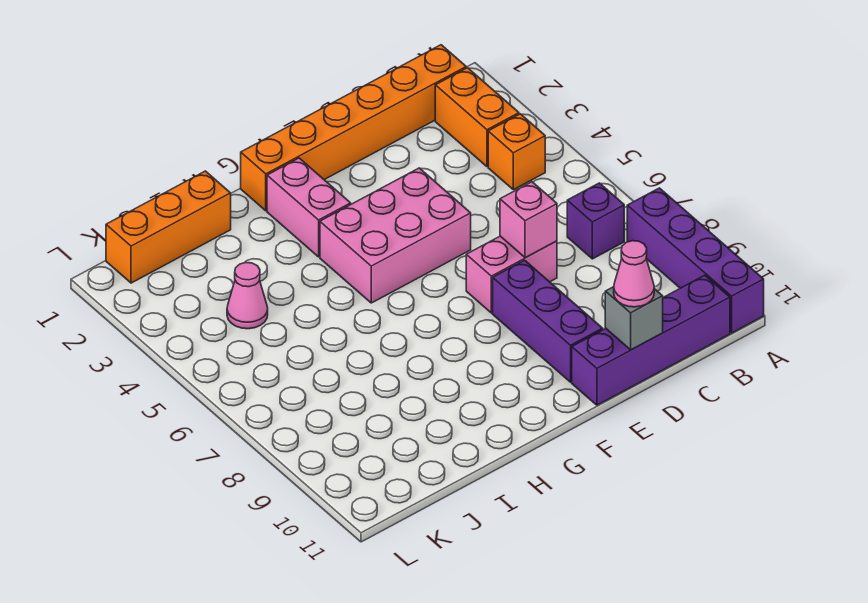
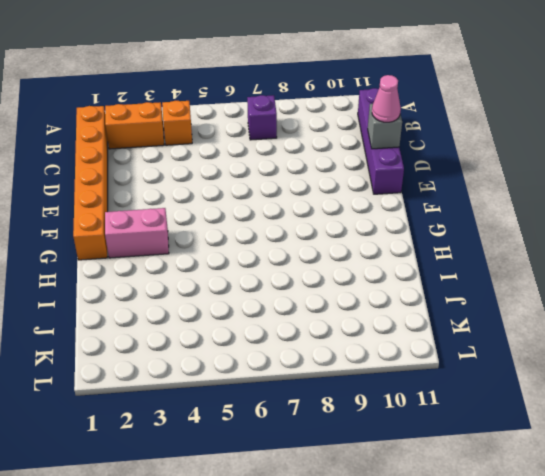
none -> purple 1x4 brick [627,188,764,333]
none -> pink 1x2 brick [466,236,557,313]
none -> pink 2x3 brick [320,168,471,303]

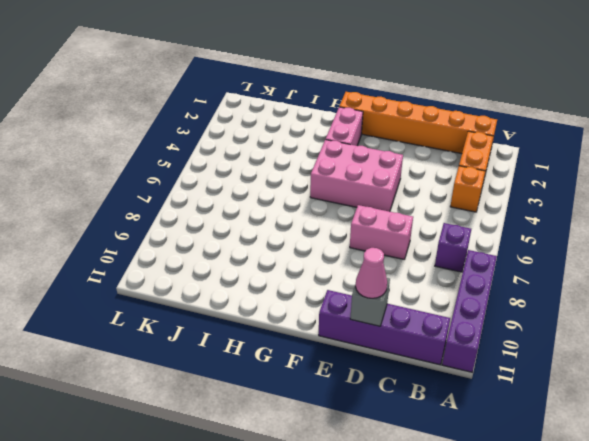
none -> purple 1x3 brick [493,260,603,382]
none -> orange 1x3 brick [106,171,231,283]
none -> pink 1x1 cone [227,262,268,329]

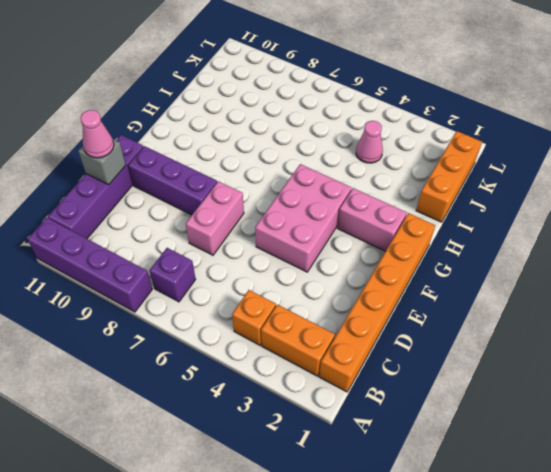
none -> pink 1x1 brick [500,182,557,258]

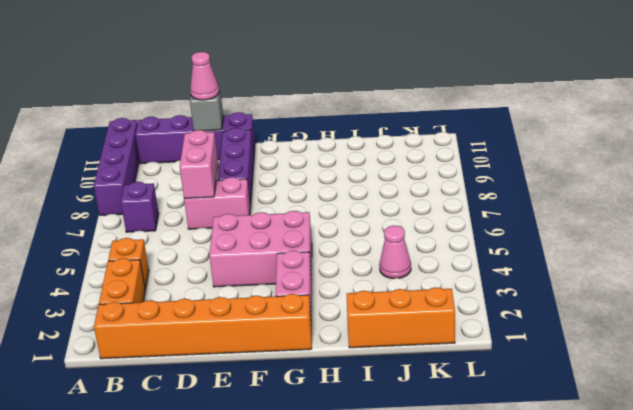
pink 1x2 brick [180,130,218,199] -> pink 1x1 brick [500,182,557,258]

